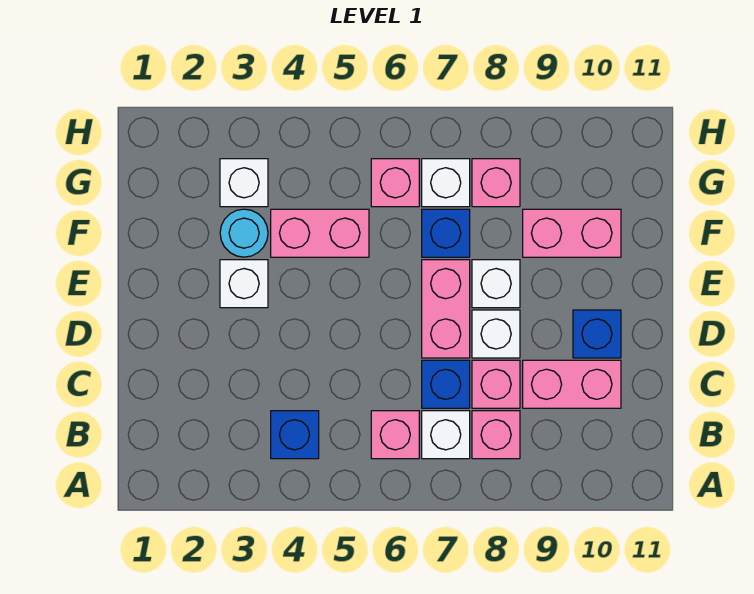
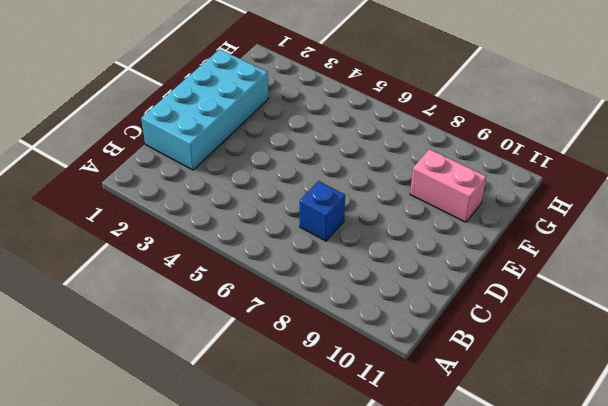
cyan 2x4 brick [141,49,269,170] -> none
none -> blue 1x1 brick [271,411,319,459]
none -> pink 1x1 brick [371,411,419,459]
none -> white 1x1 brick [422,411,470,459]

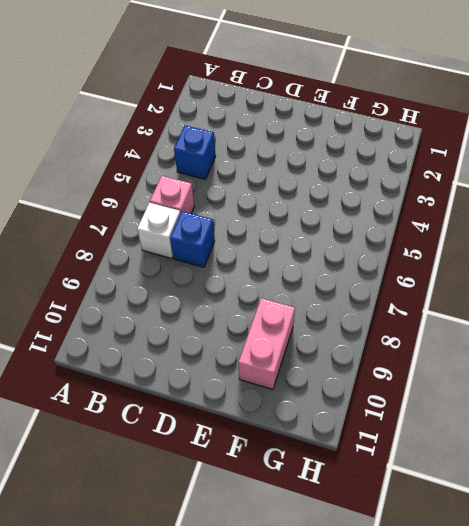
none -> pink 1x1 brick [472,411,520,459]
none -> pink 1x1 brick [472,360,520,408]
none -> pink 1x2 brick [523,360,621,408]

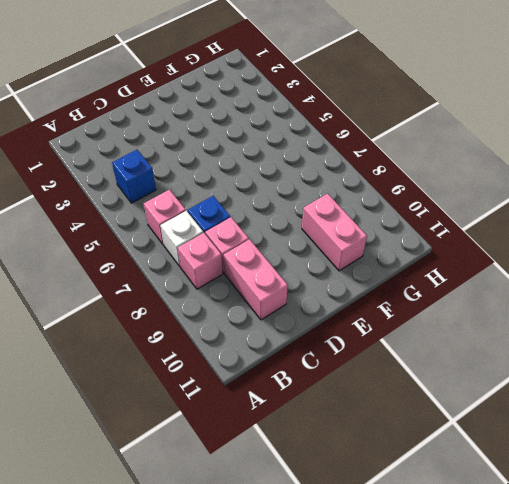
none -> pink 1x2 brick [422,260,470,358]
none -> white 1x1 brick [472,310,520,358]
none -> blue 1x1 brick [573,310,621,358]

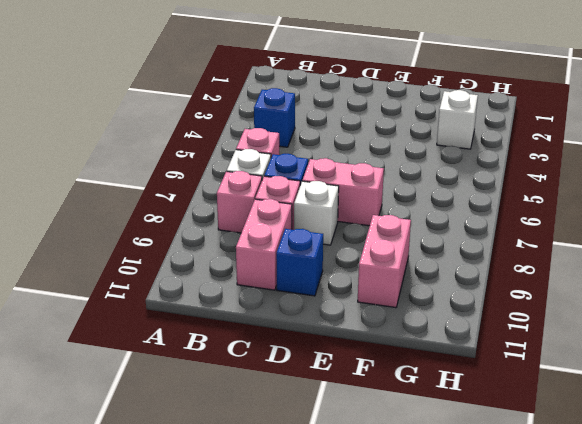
none -> white 1x1 brick [220,260,268,308]
none -> white 1x1 brick [472,260,520,308]
none -> cyan 1x1 round brick [220,209,268,257]

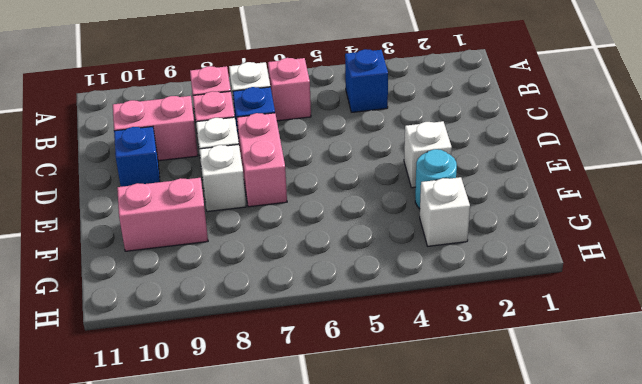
none -> pink 1x2 brick [271,209,369,257]
none -> blue 1x1 brick [422,209,470,257]
none -> pink 1x1 brick [371,159,419,207]

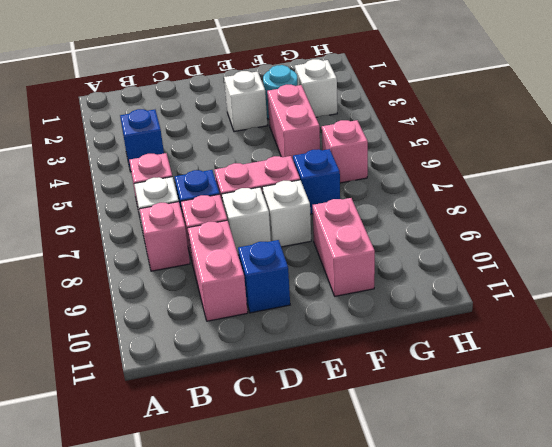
none -> white 1x1 brick [422,159,470,207]
none -> pink 1x1 brick [472,159,520,207]

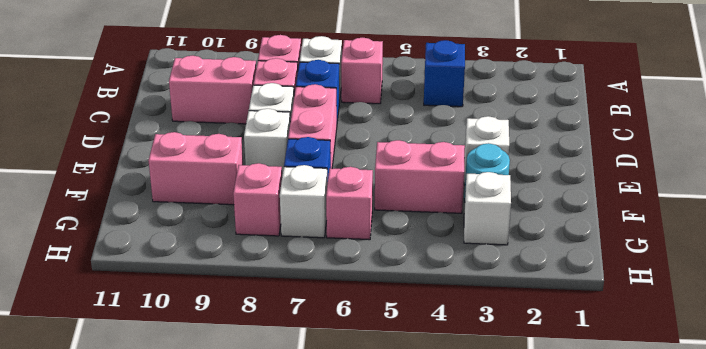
none -> blue 1x1 brick [573,310,621,358]

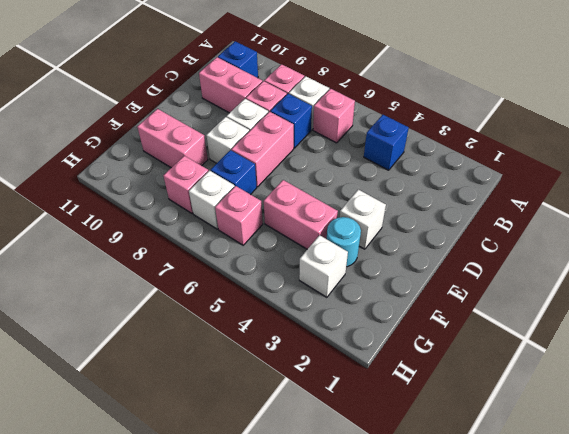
blue 1x1 brick [218,41,258,78] -> blue 1x1 brick moved to [573,310,621,358]

